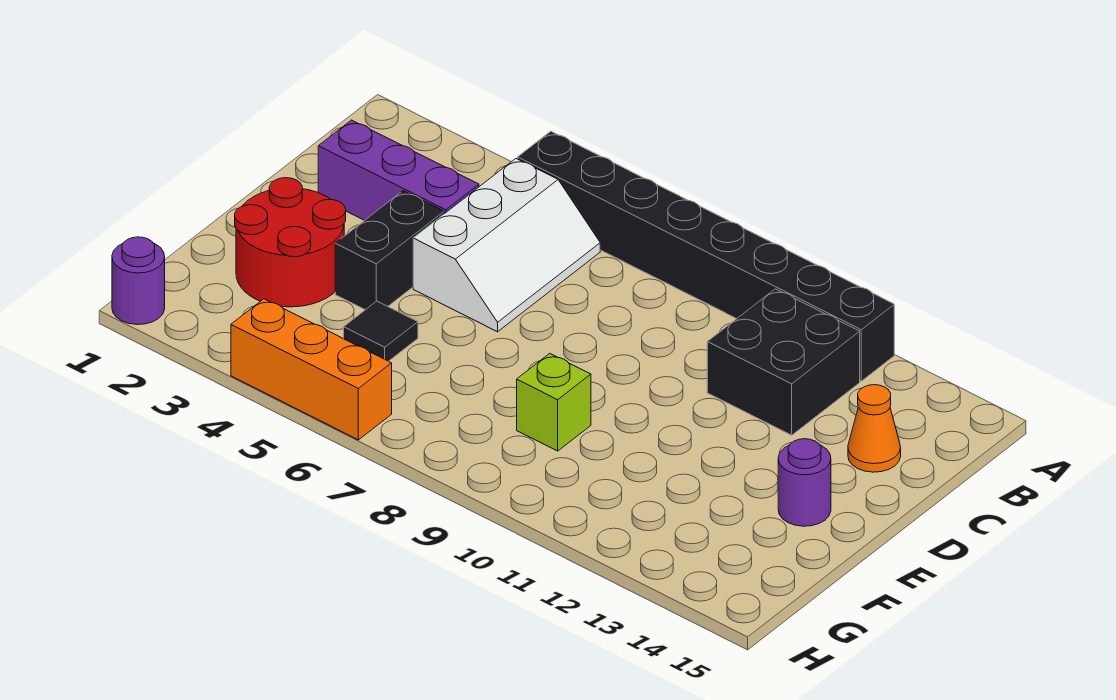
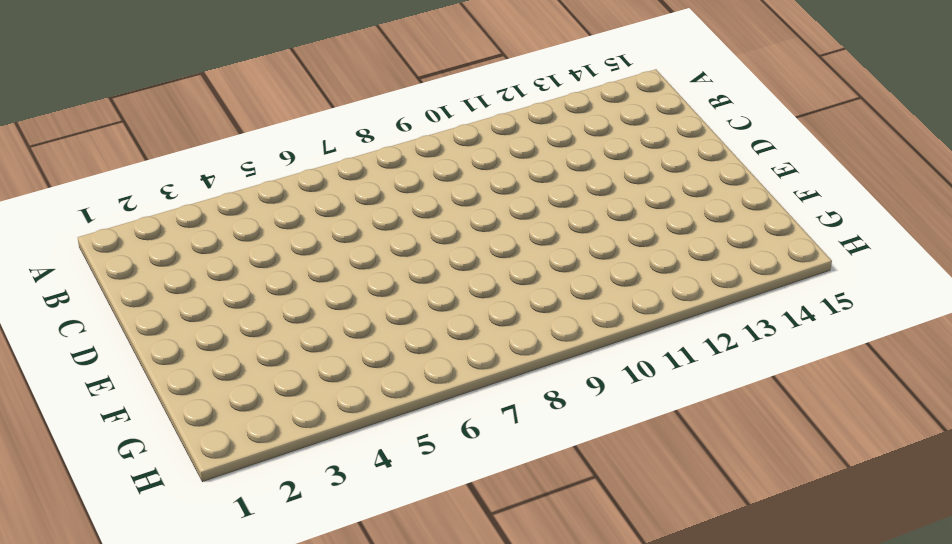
none -> black 1x8 brick [518,131,894,381]
none -> white 2x3 slope [413,159,600,332]
none -> black 2x2 brick [707,289,860,435]

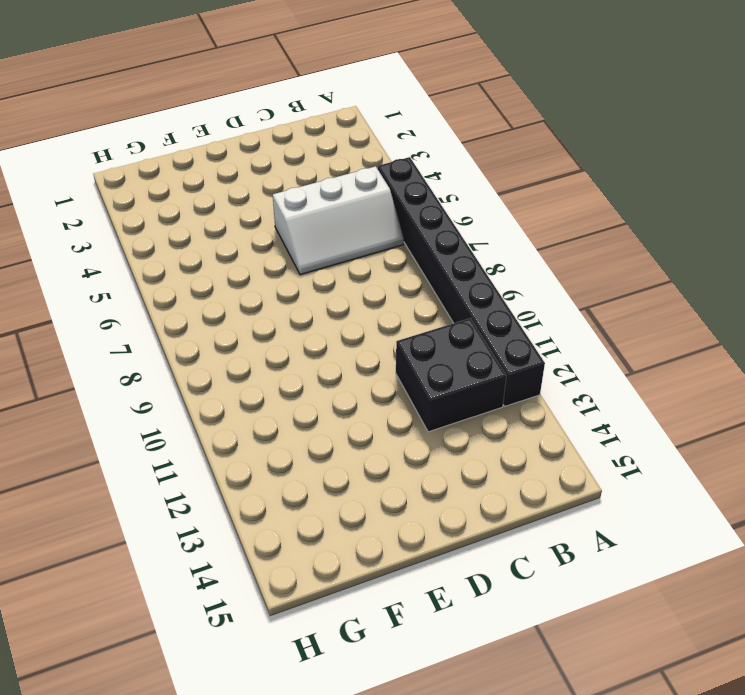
none -> purple 1x3 brick [318,120,479,220]
none -> orange 1x1 cone [848,385,901,472]
none -> black 1x2 brick [335,191,444,310]

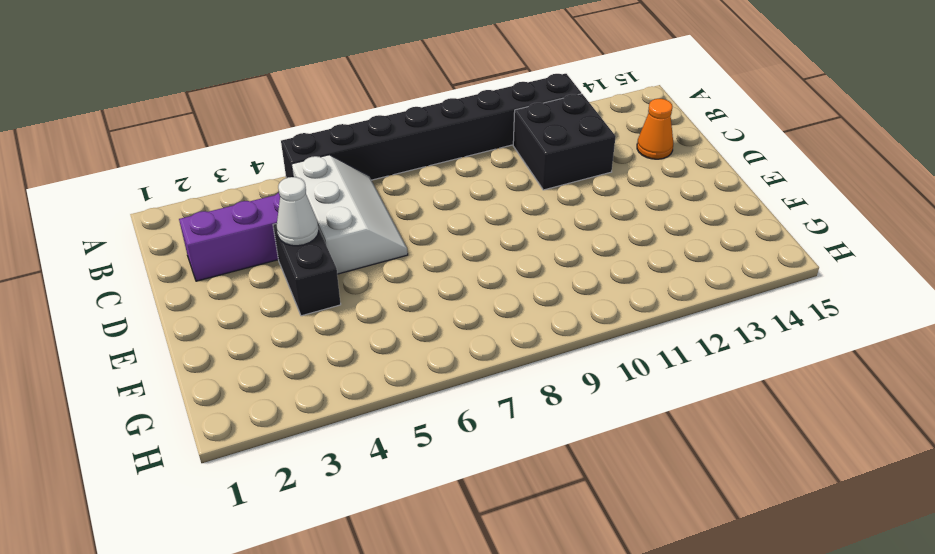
white 1x1 cone [277,177,319,246] -> none
none -> red 2x2 round brick [235,178,346,307]
none -> purple 1x1 round brick [778,439,831,526]
none -> black 1x1 tile [344,301,418,361]

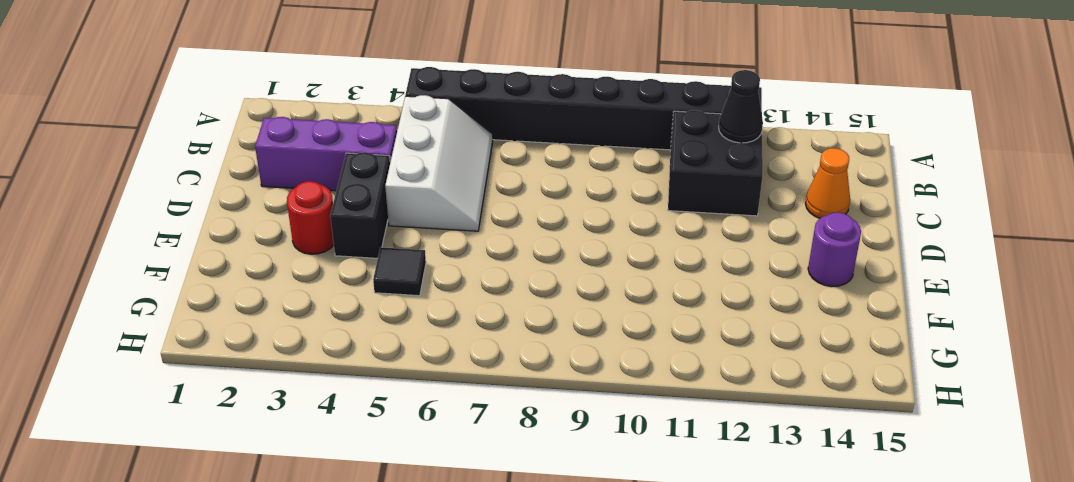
black 1x1 cone [719,70,763,143] -> none
red 1x1 round brick [287,181,334,254] -> red 2x2 round brick [235,178,346,307]
none -> lime 1x1 brick [517,354,591,451]
none -> purple 1x1 round brick [112,237,165,325]
none -> orange 1x3 brick [231,299,392,440]

